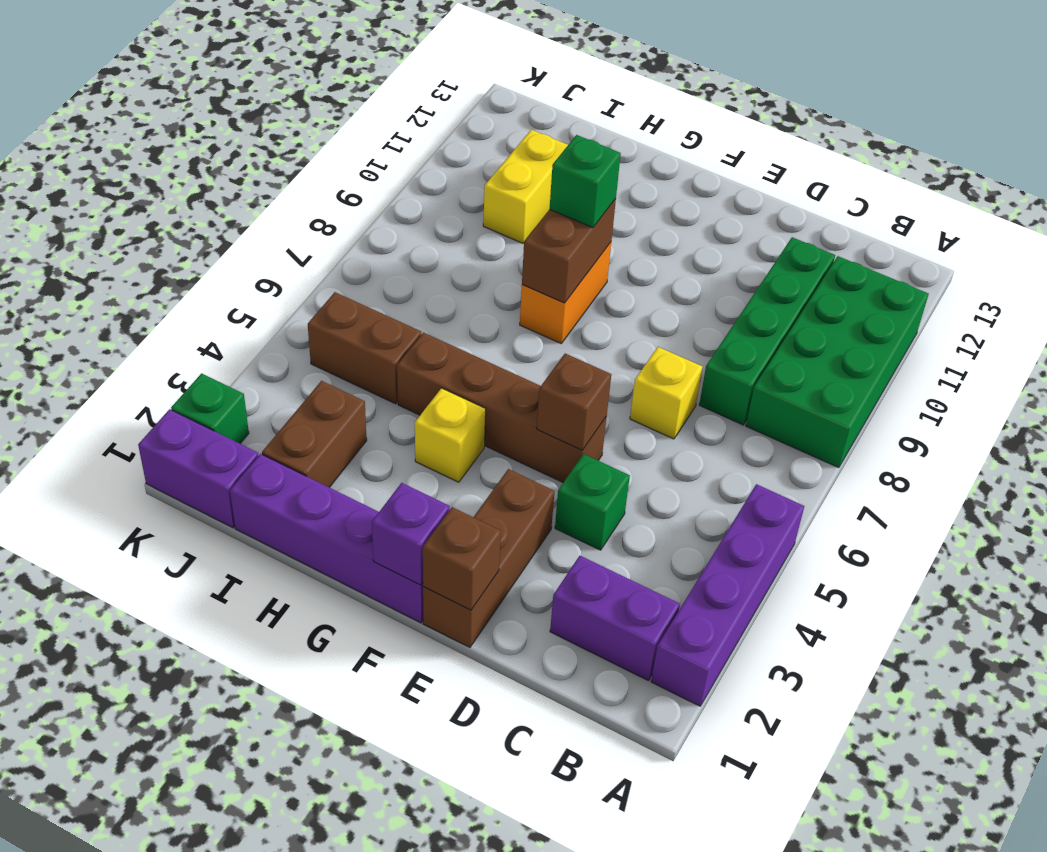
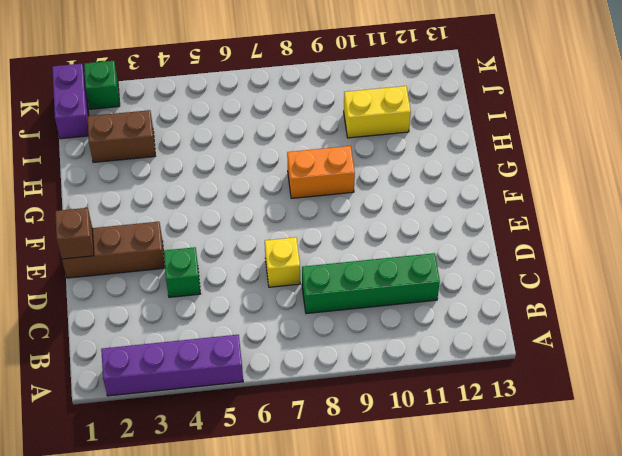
none -> green 2x4 brick [746,256,929,468]
none -> purple 1x2 brick [550,556,680,681]
none -> brown 1x4 brick [397,333,607,482]

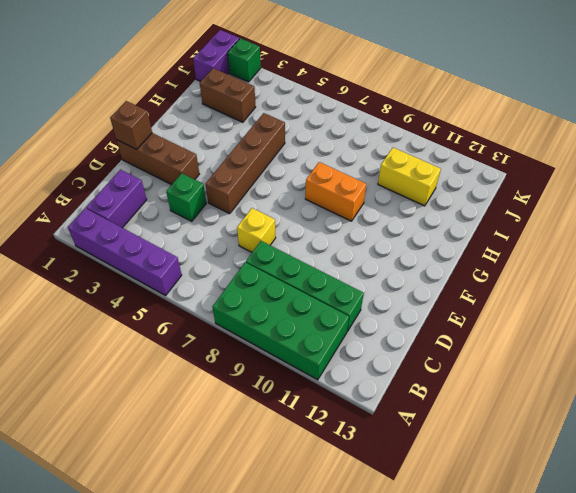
none -> purple 1x4 brick [230,454,423,623]
none -> yellow 1x1 brick [415,388,486,482]
none -> brown 1x2 brick [308,292,421,404]

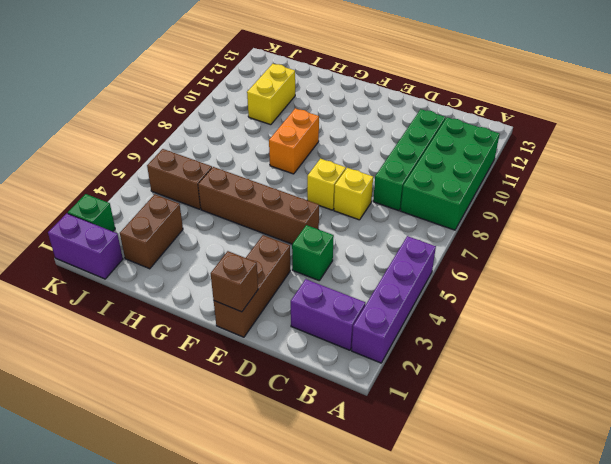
yellow 1x1 brick [307,159,346,210] -> yellow 1x1 brick moved to [415,388,486,482]
none -> purple 1x4 brick [230,454,423,623]
none -> brown 1x1 brick [537,354,611,450]
none -> purple 1x1 brick [372,483,450,585]

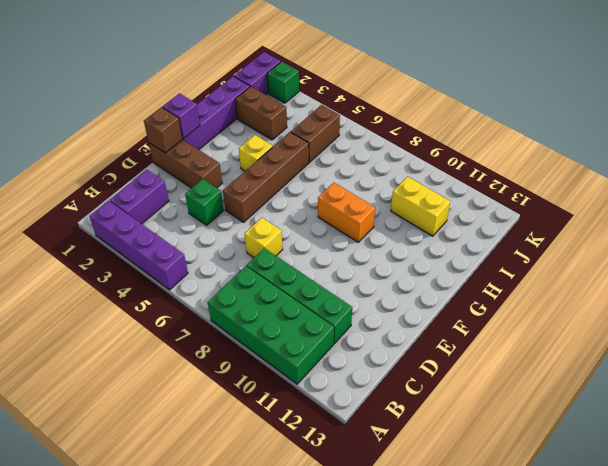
none -> brown 1x1 brick [537,354,611,450]
none -> brown 1x2 brick [522,199,616,303]
none -> green 1x1 brick [550,135,621,228]

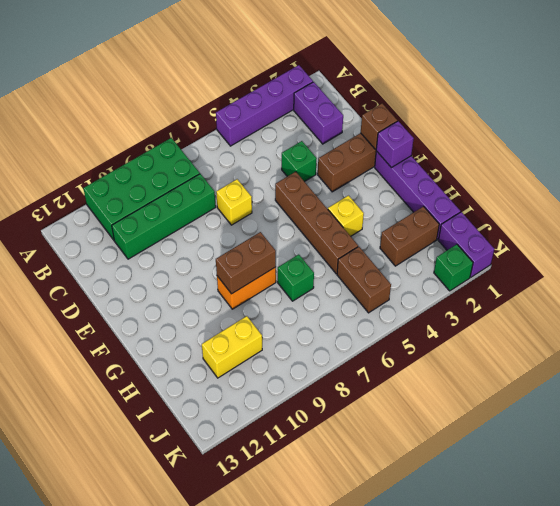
green 1x1 brick [278,254,314,301] -> green 1x1 brick moved to [550,135,621,228]
none -> brown 1x1 brick [537,354,611,450]

